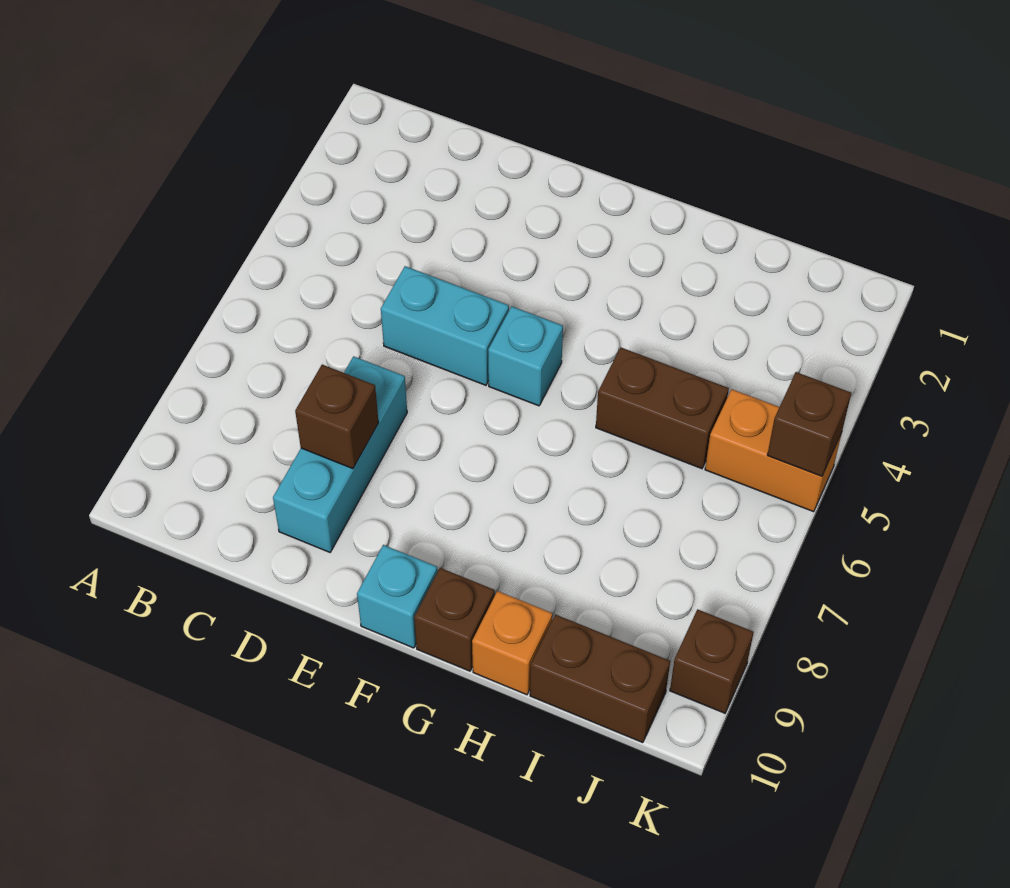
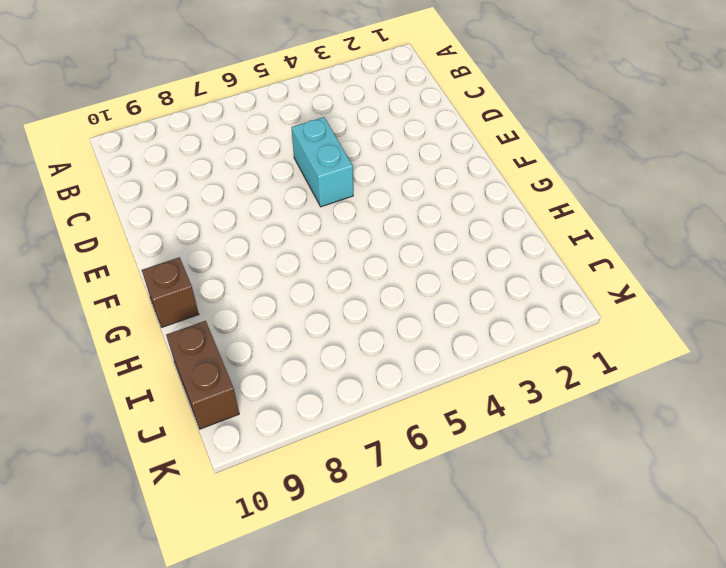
none -> cyan 1x3 brick [273,356,407,552]
none -> cyan 1x1 brick [488,307,563,406]
none -> cyan 1x1 brick [357,545,437,648]

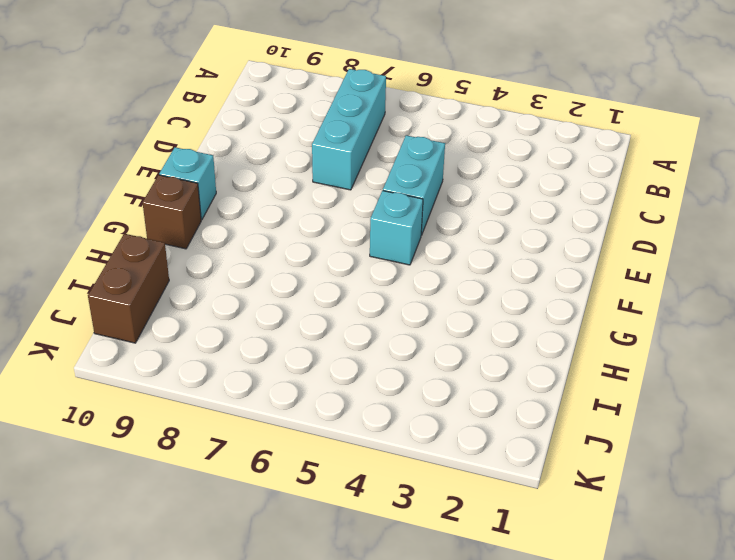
cyan 1x3 brick [312,69,386,190] -> cyan 1x3 brick turned to [273,356,407,552]
none -> brown 1x2 brick [596,347,729,469]
none -> orange 1x1 brick [472,591,552,695]
none -> orange 1x2 brick [705,389,842,512]

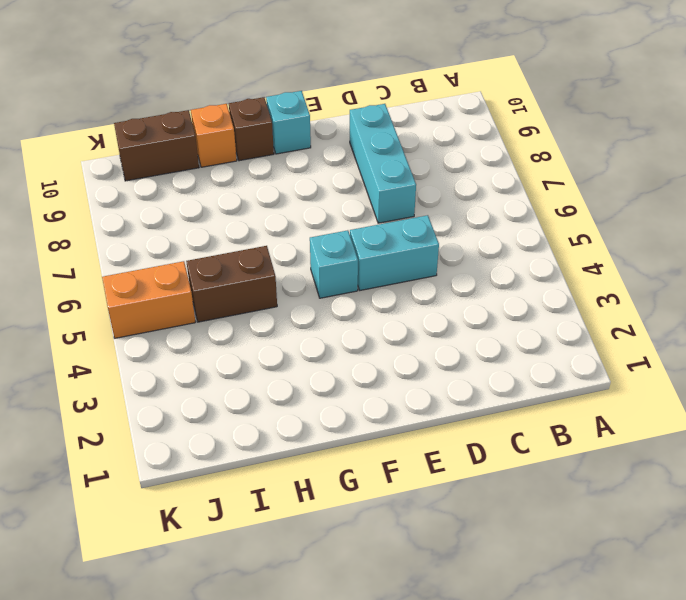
none -> brown 1x1 brick [670,609,754,713]
none -> brown 1x1 brick [295,365,379,469]
none -> brown 1x1 brick [767,372,851,476]

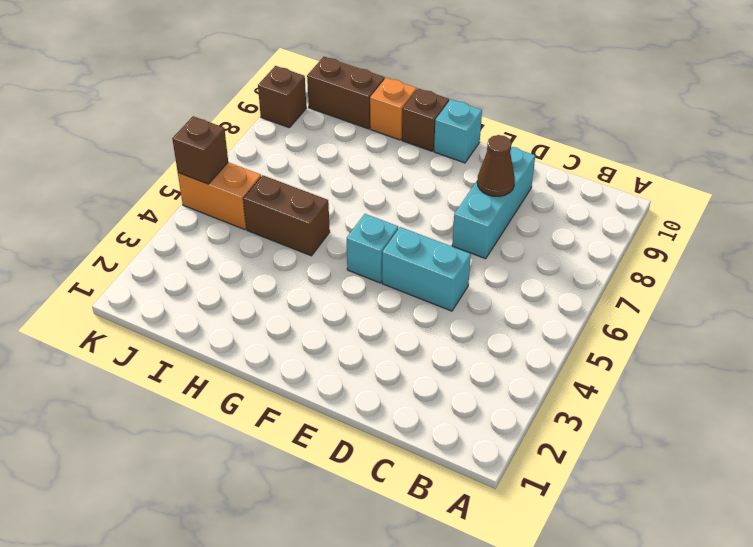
brown 1x1 cone [477,135,515,196] -> brown 1x1 brick [295,365,379,469]

